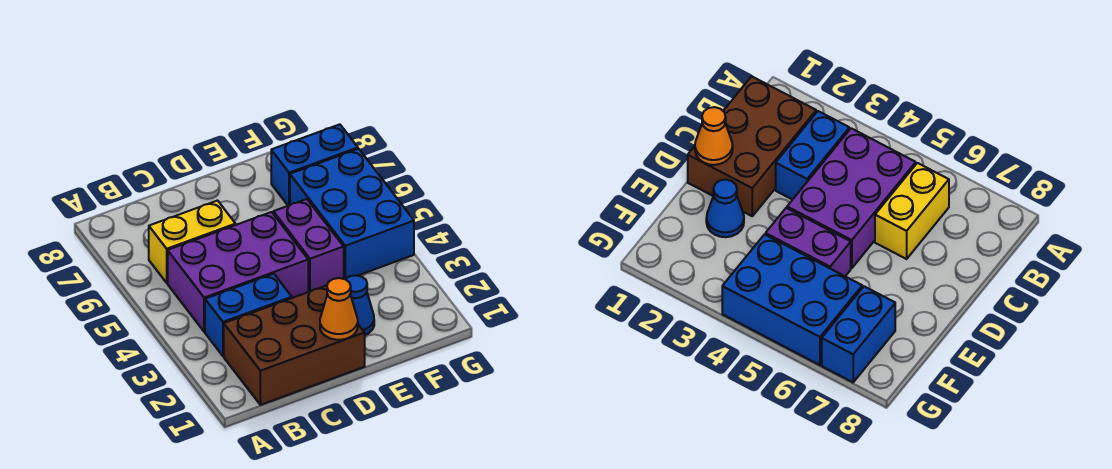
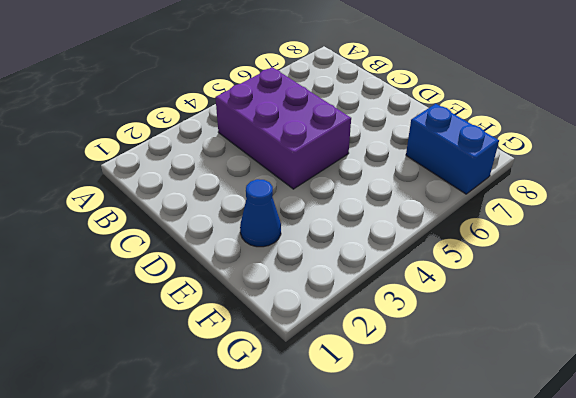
none -> brown 2x3 brick [224,285,365,405]
none -> blue 1x2 brick [205,274,292,356]

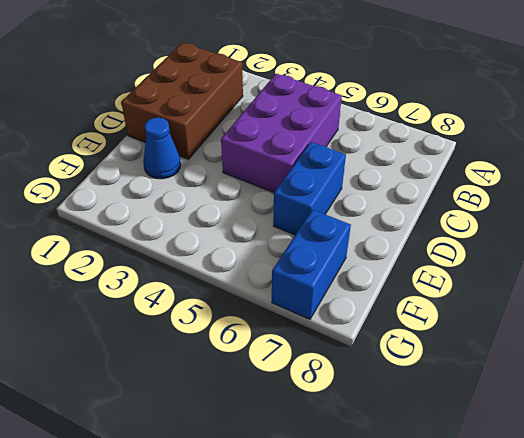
blue 1x2 brick [273,142,346,235] -> blue 1x2 brick moved to [205,274,292,356]
none -> yellow 1x2 brick [149,201,236,283]
none -> purple 1x2 brick [273,199,344,292]

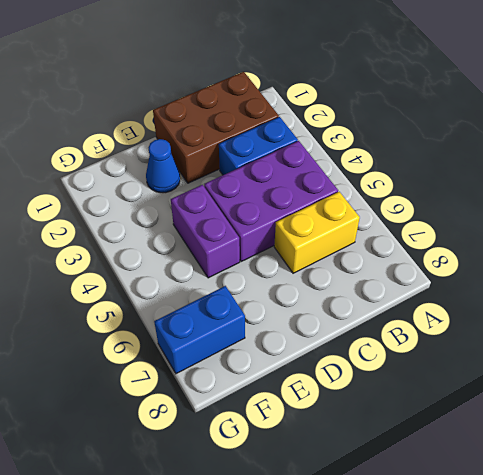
none -> blue 2x3 brick [290,149,414,279]
none -> orange 1x1 cone [320,278,358,340]

